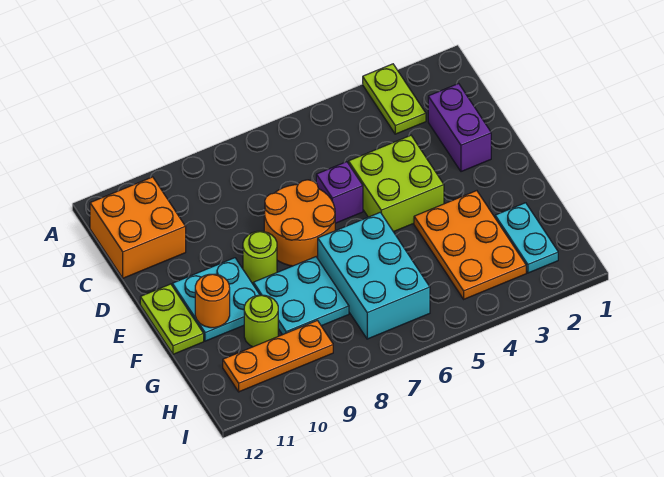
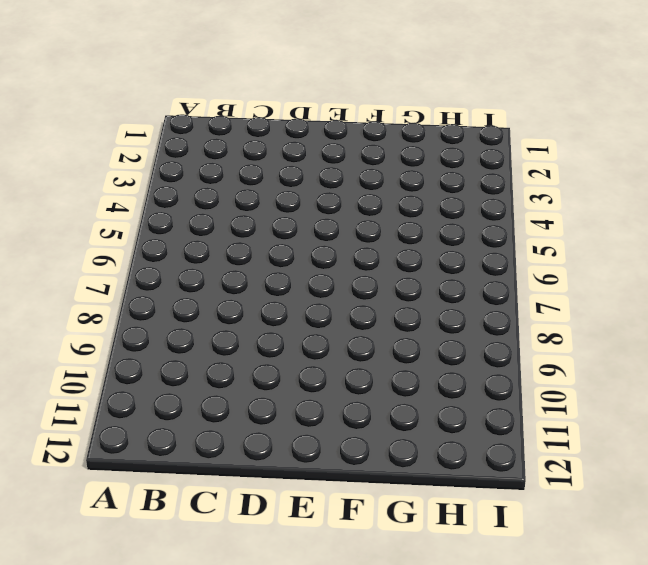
none -> lime 1x2 plate [363,64,426,134]
none -> orange 2x2 brick [90,177,186,278]
none -> purple 1x2 brick [428,83,491,172]

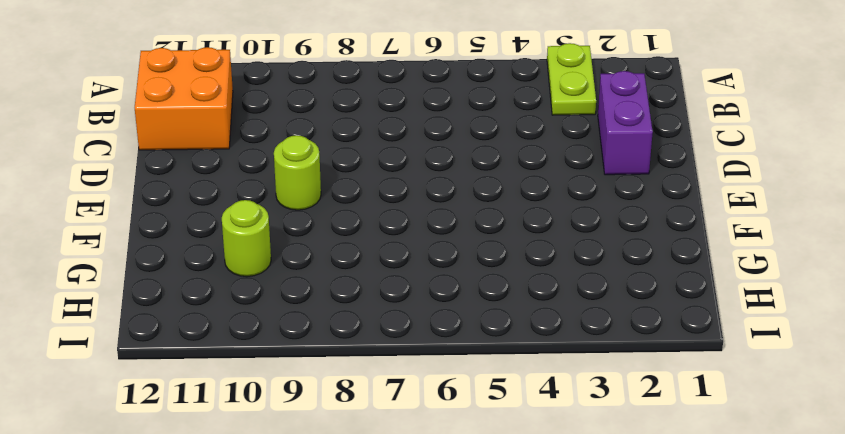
none -> lime 2x2 brick [349,135,444,232]
none -> purple 1x1 brick [316,162,363,223]
none -> orange 2x2 round brick [264,180,335,266]

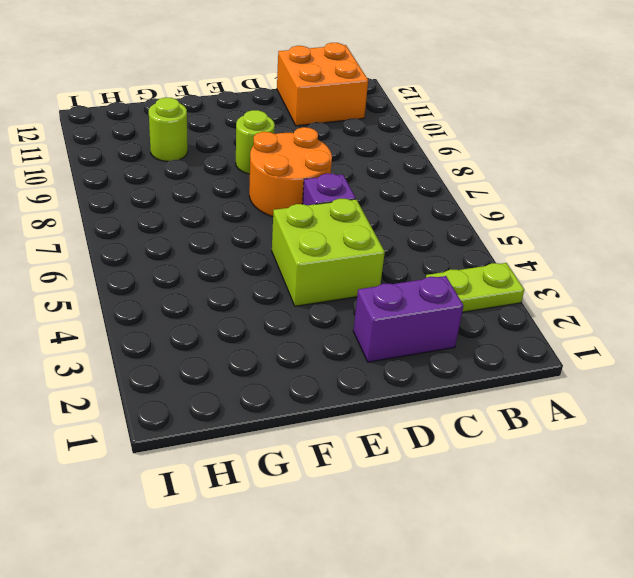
none -> cyan 2x2 plate [172,258,260,341]
none -> lime 1x2 plate [140,284,204,354]
none -> orange 2x3 plate [414,191,526,299]

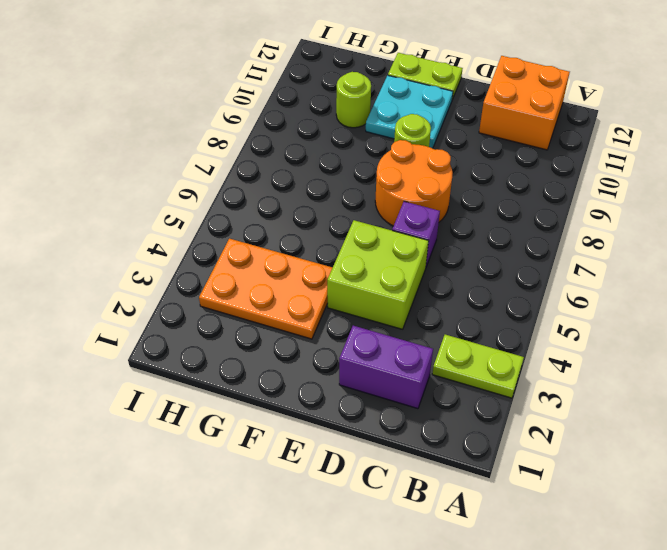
none -> cyan 2x3 brick [318,212,430,339]
none -> cyan 2x2 plate [253,257,349,335]
none -> cyan 1x2 plate [495,203,558,273]

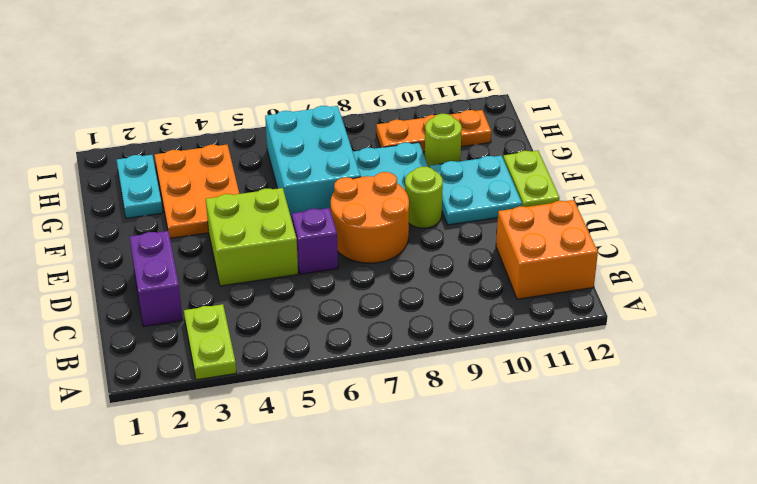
none -> orange 1x1 round brick [195,274,230,328]

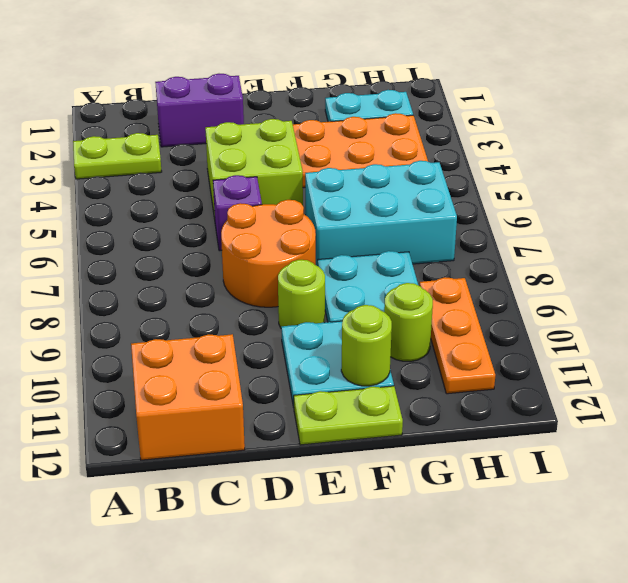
lime 1x1 round brick [341,305,392,386] -> orange 1x1 round brick [195,274,230,328]

